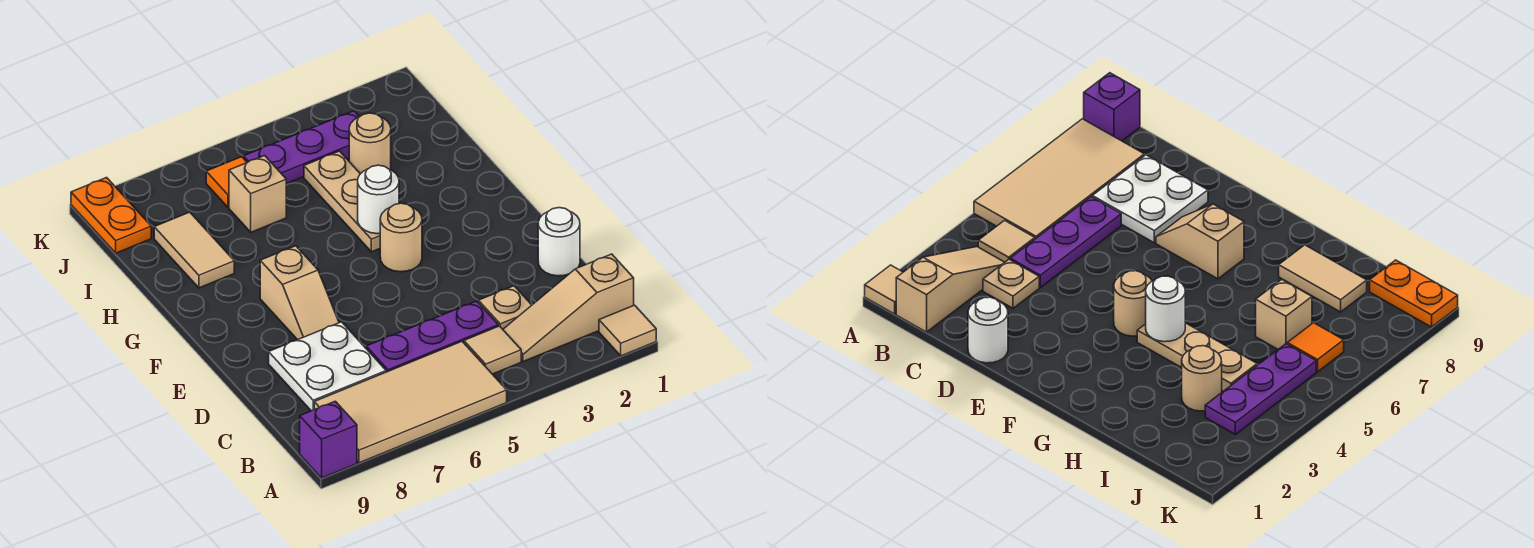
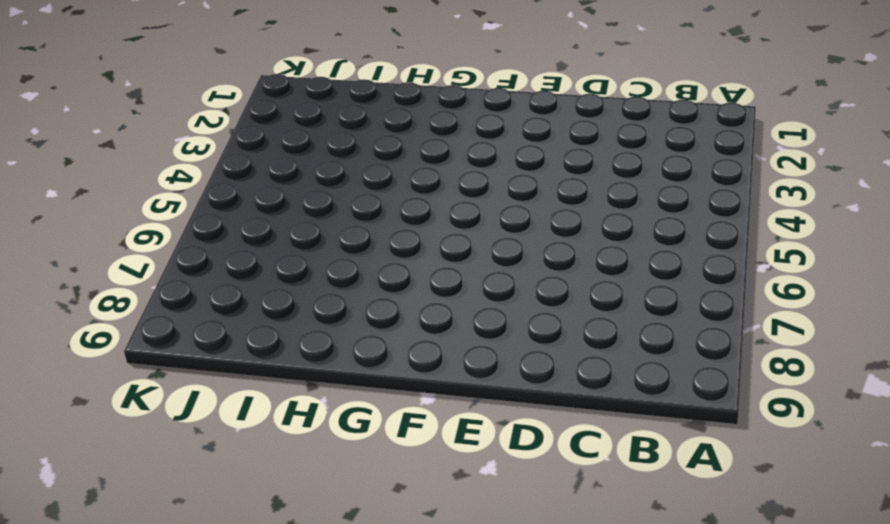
none -> tan 1x1 tile [599,305,656,356]
none -> tan 2x4 tile [314,341,507,463]
none -> purple 1x1 brick [300,401,357,478]

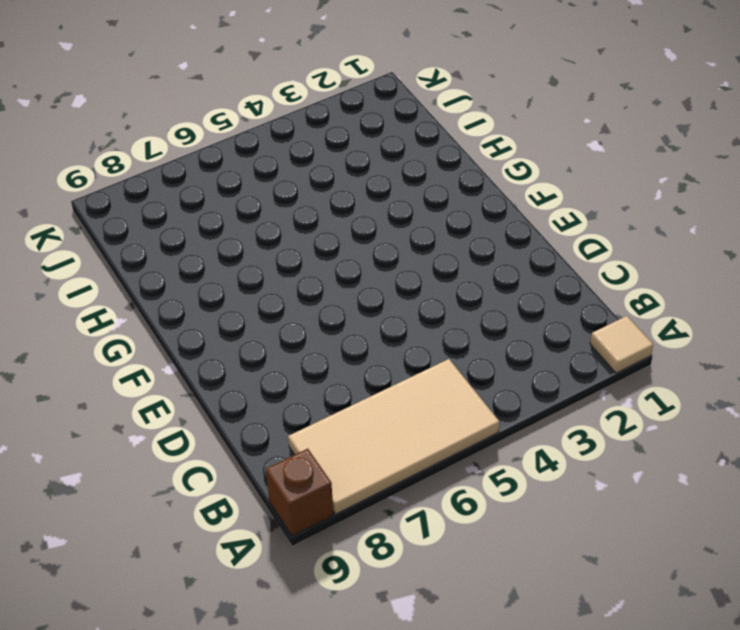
brown 1x1 brick [266,449,333,536] -> purple 1x1 brick [300,401,357,478]
none -> tan 1x3 slope [503,254,634,362]
none -> tan 1x1 tile [464,326,521,374]
none -> tan 1x1 plate [479,286,532,329]

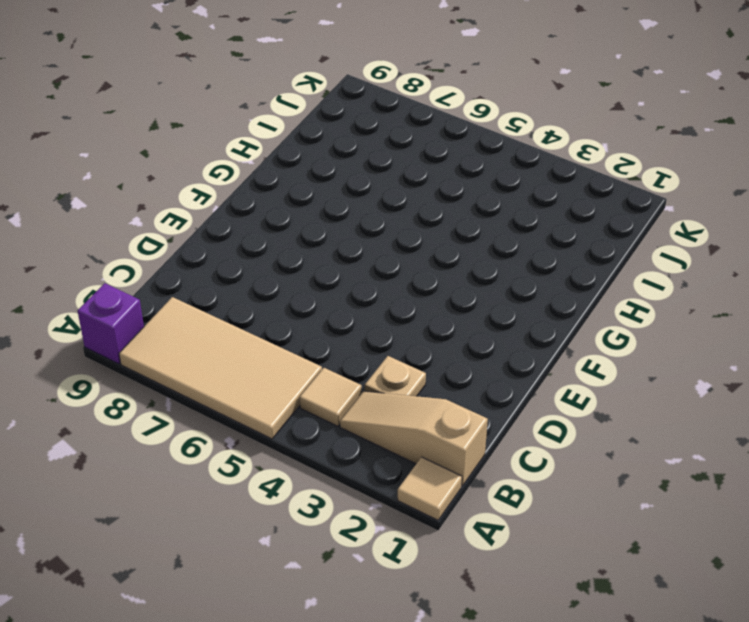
none -> purple 1x3 plate [366,301,498,372]
none -> white 2x2 plate [269,322,386,411]
none -> white 1x1 round brick [538,208,580,276]

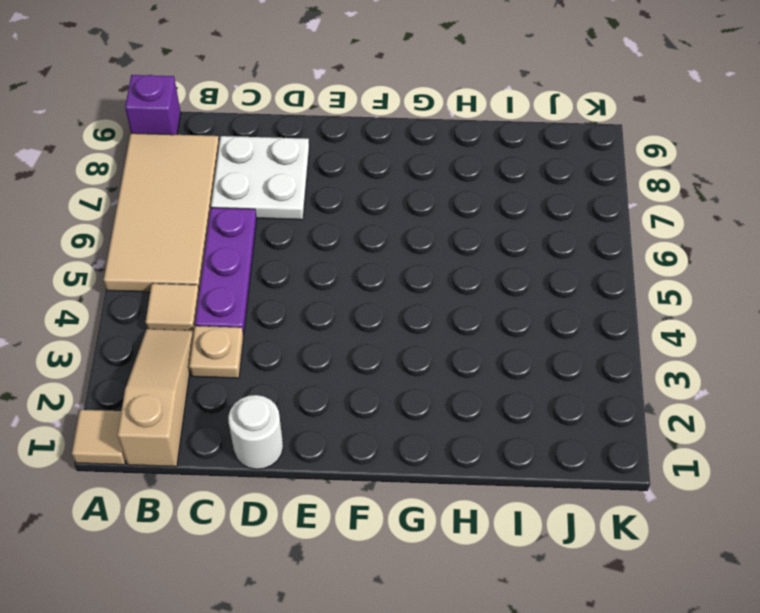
none -> tan 1x2 slope [260,246,339,340]
none -> tan 1x1 round brick [380,203,422,272]
none -> tan 1x3 plate [304,151,380,252]

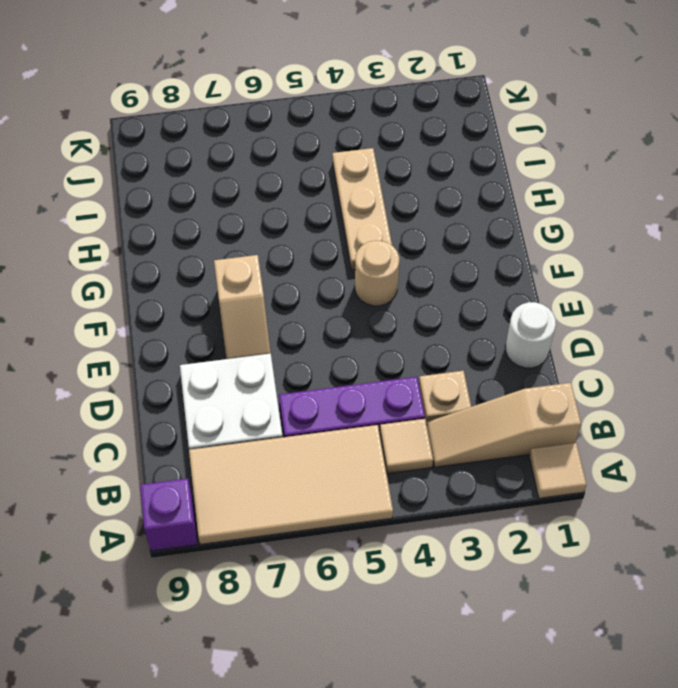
none -> tan 1x2 tile [154,212,234,288]
none -> tan 1x1 round brick [349,113,391,174]
none -> tan 1x1 brick [229,156,286,232]

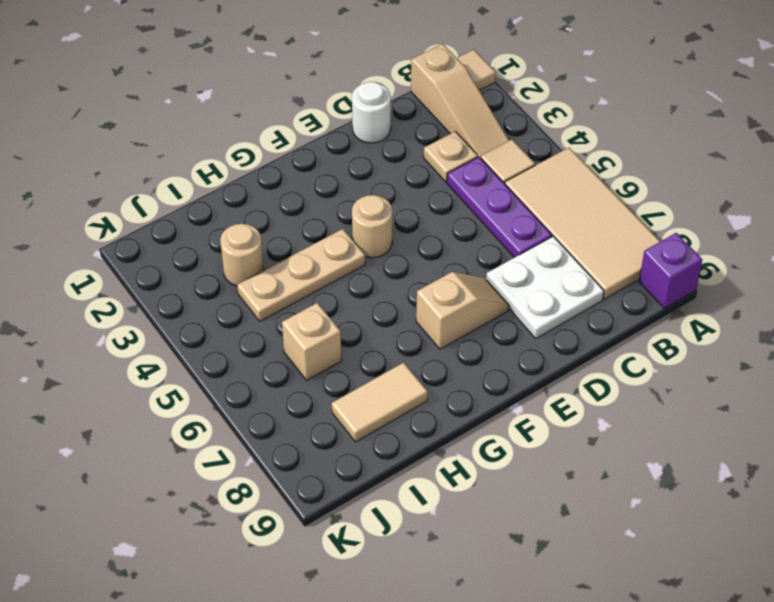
none -> purple 1x3 plate [244,111,359,184]
none -> orange 1x1 tile [206,157,247,207]
none -> orange 1x2 plate [71,178,151,253]

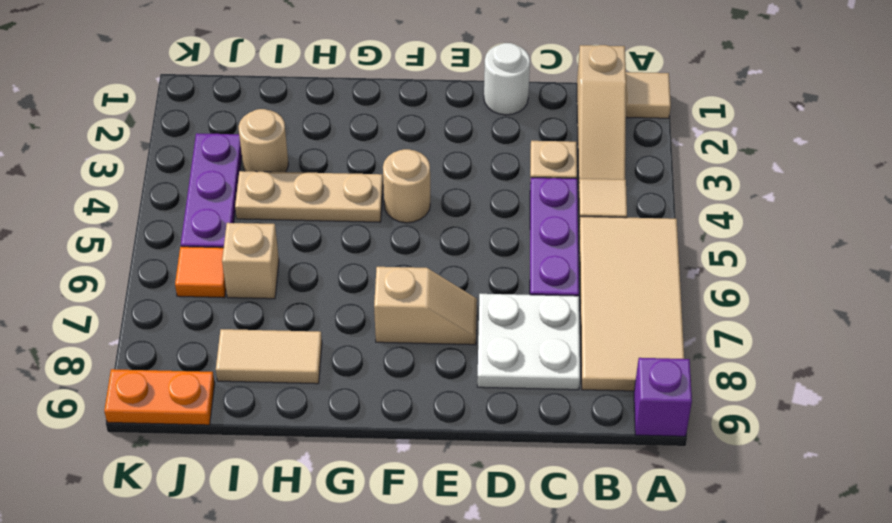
none -> white 1x1 round brick [358,165,399,234]

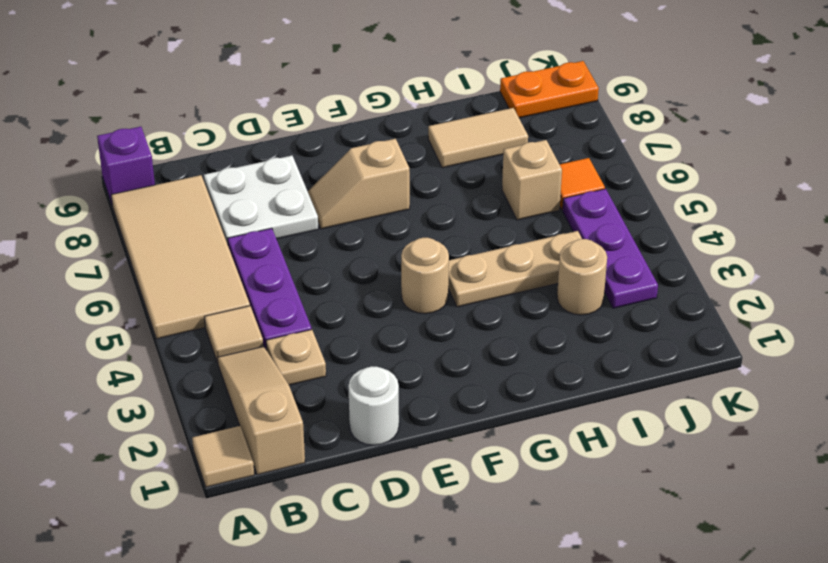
none -> white 1x1 round brick [358,165,399,234]

